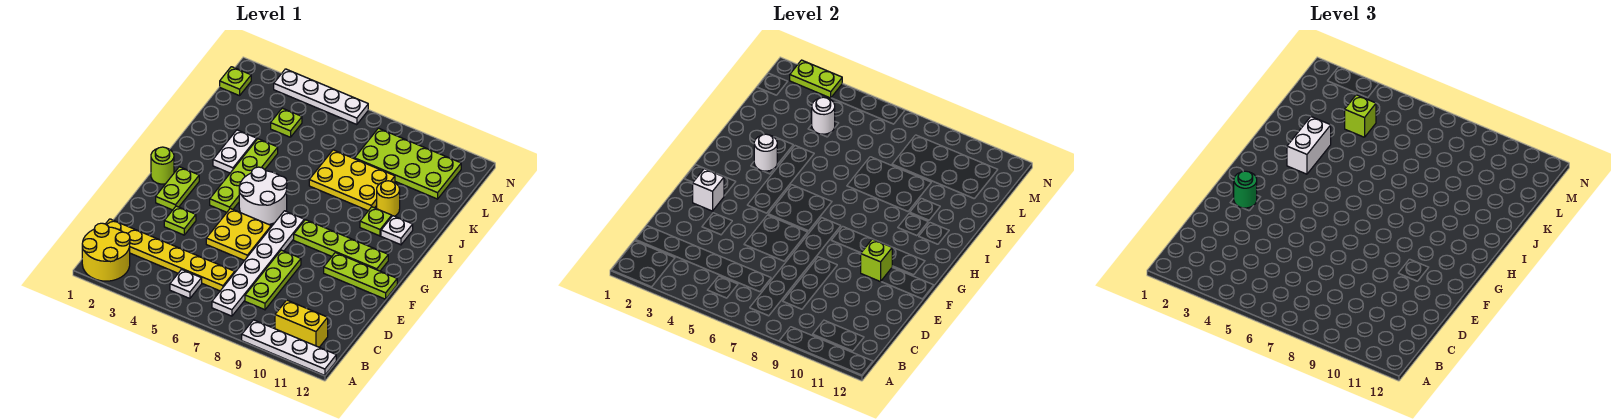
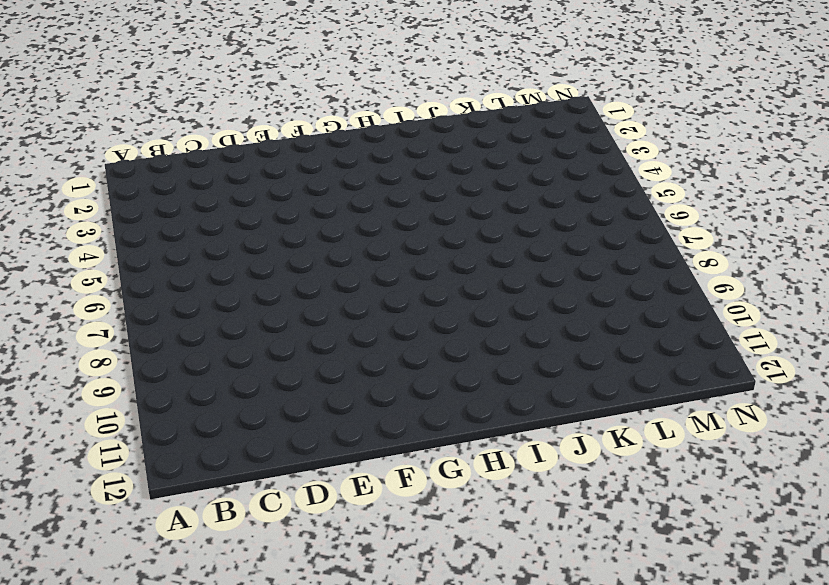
none -> yellow 2x2 round brick [82,223,130,281]
none -> white 1x4 plate [242,320,336,375]
none -> white 1x1 plate [170,269,202,298]
none -> white 1x6 plate [212,211,304,316]

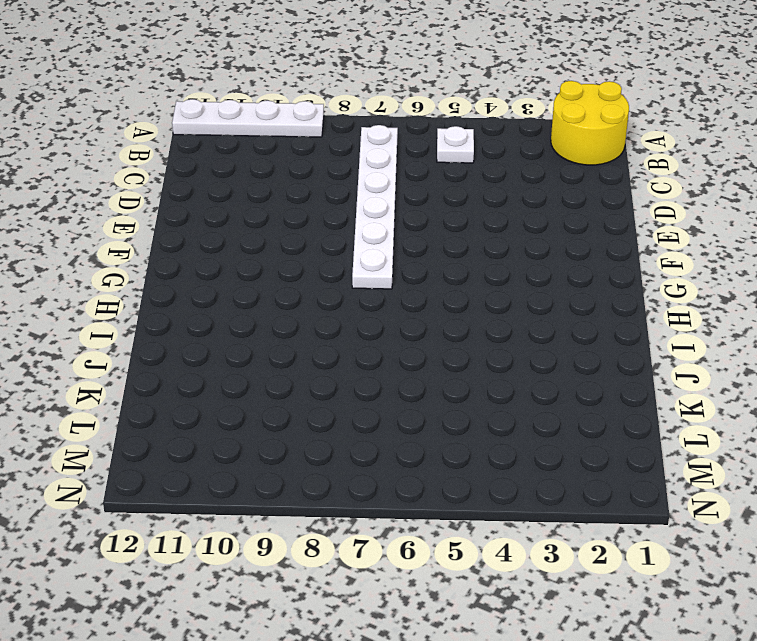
none -> yellow 1x2 brick [275,300,328,347]
none -> yellow 1x6 plate [106,219,235,291]
none -> lime 1x3 plate [245,250,301,310]
none -> lime 1x1 plate [164,206,196,235]

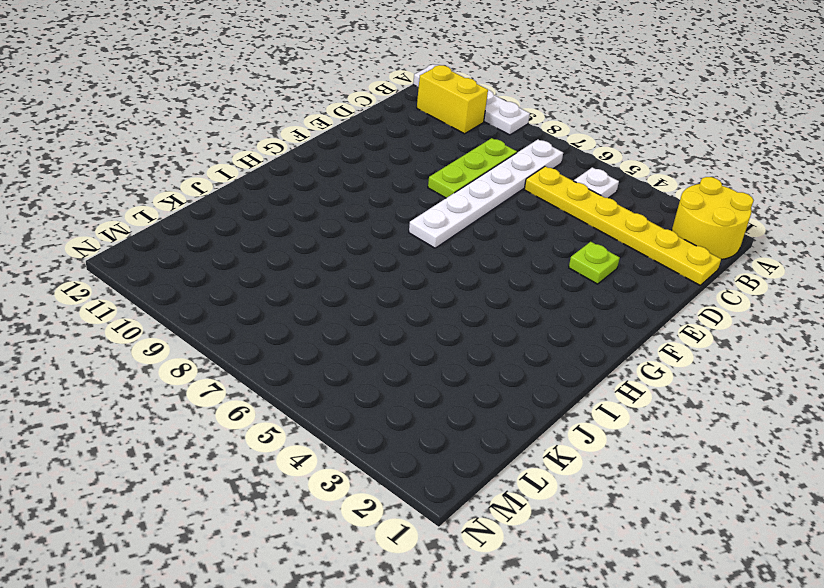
none -> yellow 2x2 plate [206,208,271,261]
none -> lime 1x2 plate [156,167,199,210]
none -> lime 1x3 plate [324,253,397,299]
none -> lime 1x1 round brick [151,147,174,184]

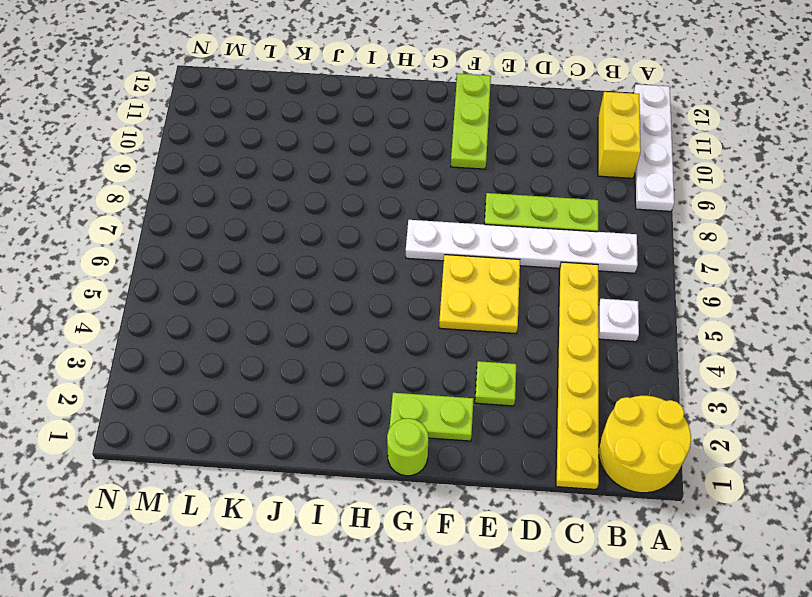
none -> lime 1x4 plate [210,139,278,212]
none -> white 2x2 round brick [239,167,287,224]
none -> lime 1x4 plate [294,220,388,271]
none -> white 1x2 plate [213,130,257,173]

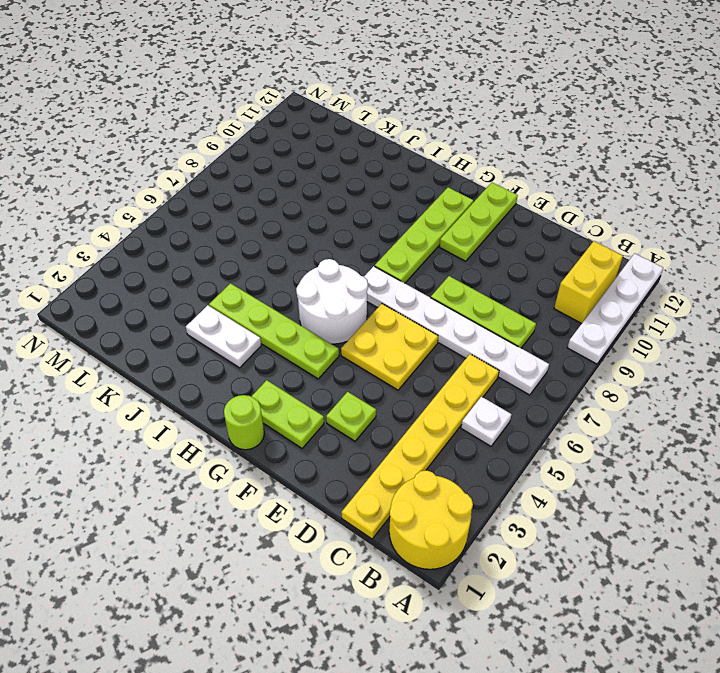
none -> lime 1x1 plate [360,207,392,236]
none -> white 1x1 plate [381,216,413,245]
none -> yellow 2x3 plate [309,150,395,211]
none -> yellow 1x1 round brick [377,181,400,216]

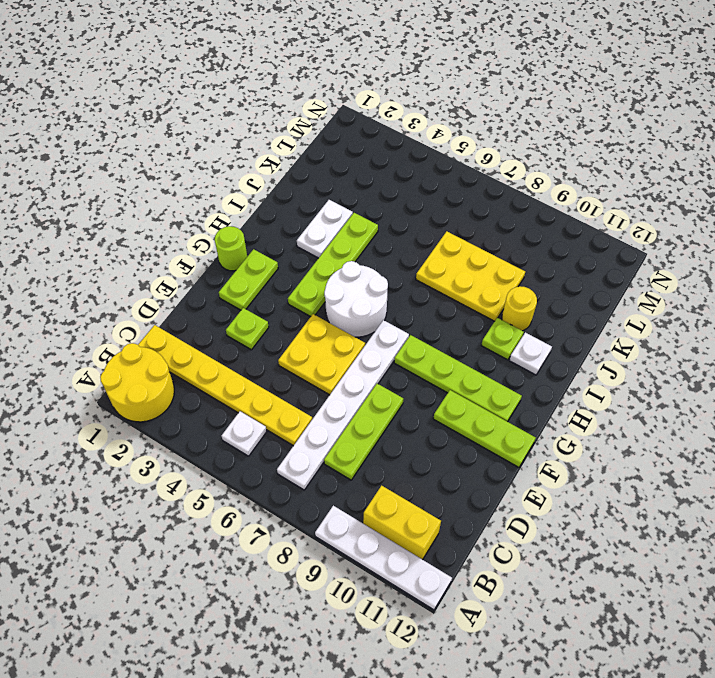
none -> lime 1x1 plate [271,108,302,137]
none -> lime 2x4 plate [355,128,461,199]
none -> lime 1x1 plate [220,67,251,96]
none -> white 1x4 plate [274,69,368,125]

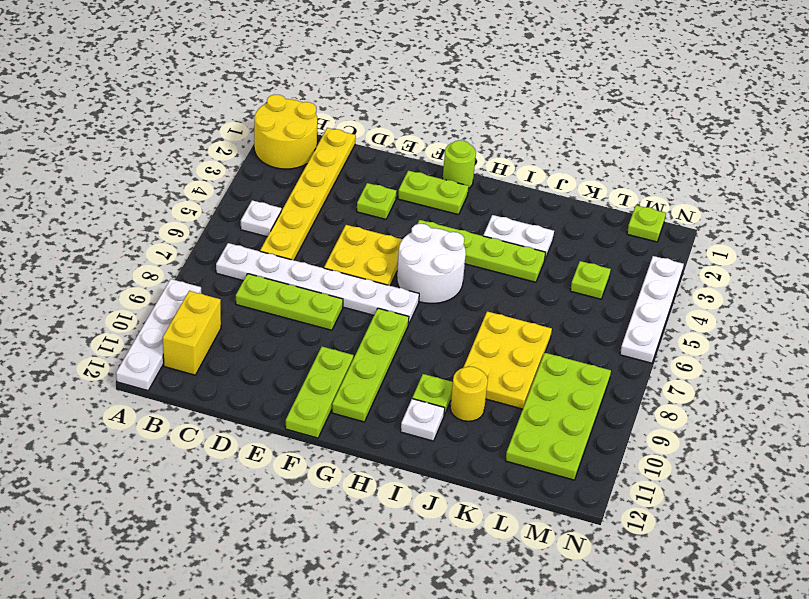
none -> white 1x1 brick [693,169,724,211]
none -> lime 1x1 brick [861,239,892,282]
none -> white 1x1 round brick [754,134,777,171]
none -> white 1x1 round brick [812,97,835,134]

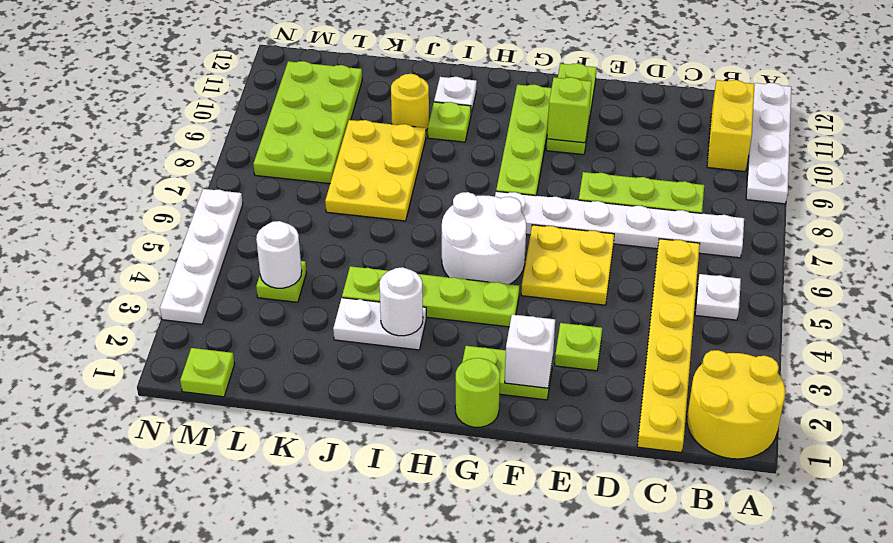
none -> lime 1x2 plate [790,60,842,98]
none -> green 1x1 round brick [1234,171,1257,208]
none -> white 1x2 brick [1287,117,1331,174]
none -> lime 1x1 brick [1345,95,1376,137]

